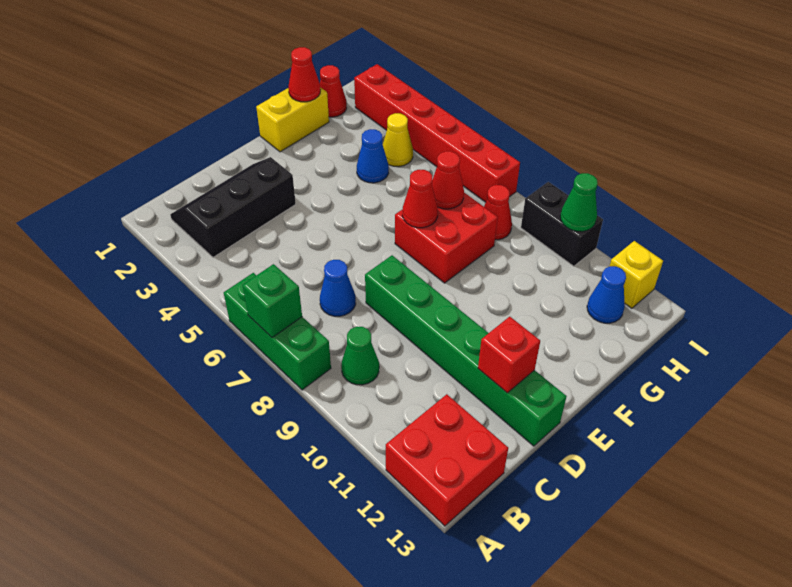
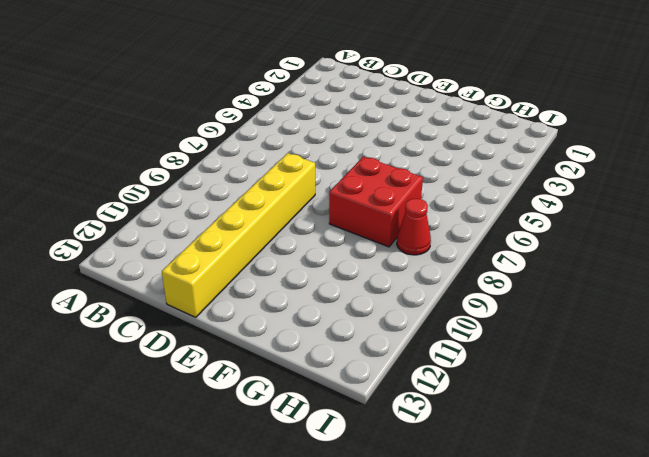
yellow 1x6 brick [162,153,315,317] -> green 1x6 brick [365,255,567,446]
none -> green 1x3 brick [224,273,331,390]
none -> red 2x2 brick [386,394,508,526]
none -> black 2x3 slope [170,157,296,257]

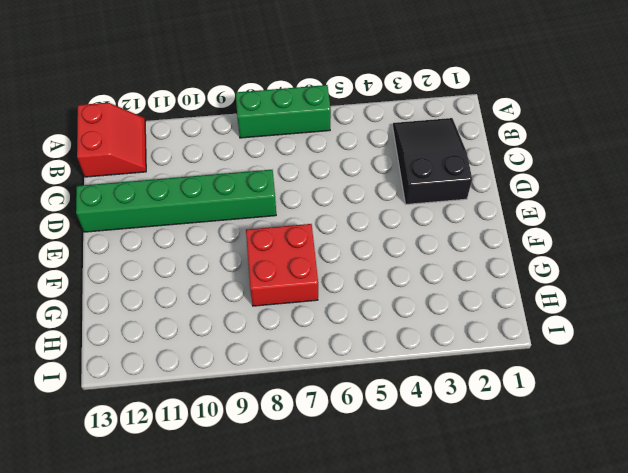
red 2x2 slope [77,103,146,177] -> red 2x2 brick [386,394,508,526]
black 2x3 slope [393,118,472,204] -> black 2x3 slope turned to [170,157,296,257]
none -> green 1x1 cone [341,327,379,385]
none -> blue 1x1 cone [320,260,356,316]
none -> yellow 1x2 brick [256,87,329,152]

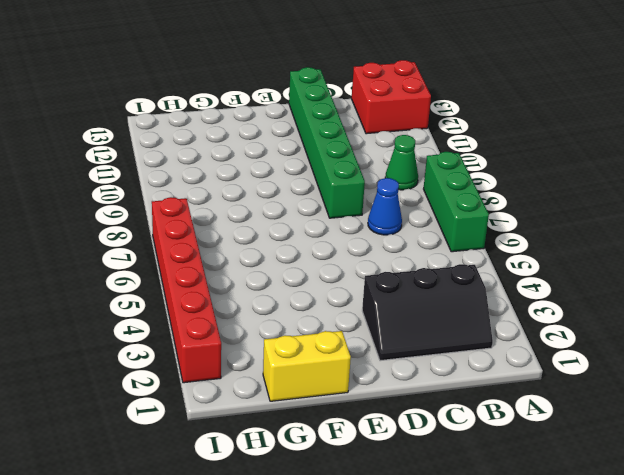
none -> red 2x2 brick [395,193,498,283]
none -> blue 1x1 cone [357,129,389,183]
none -> red 1x1 cone [320,65,347,117]

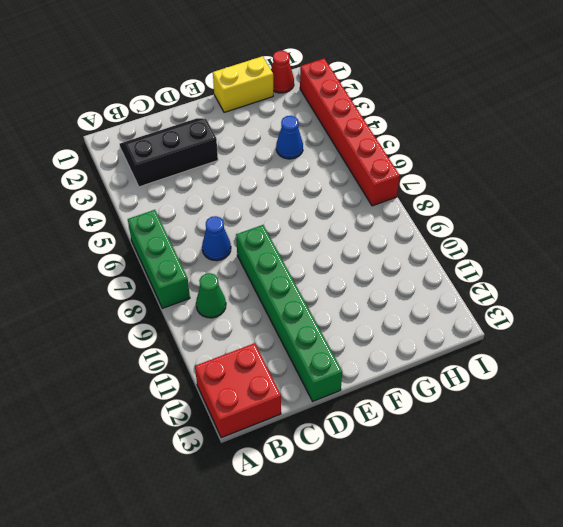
none -> red 2x2 brick [395,193,498,283]
none -> yellow 1x1 cone [383,113,413,167]
none -> red 1x1 cone [484,185,512,240]

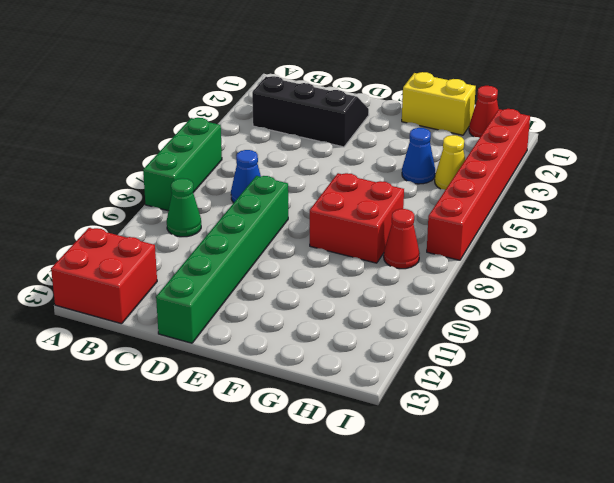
none -> blue 1x1 cone [587,266,626,323]
none -> black 1x2 brick [521,182,603,266]
none -> yellow 1x1 brick [610,241,663,308]

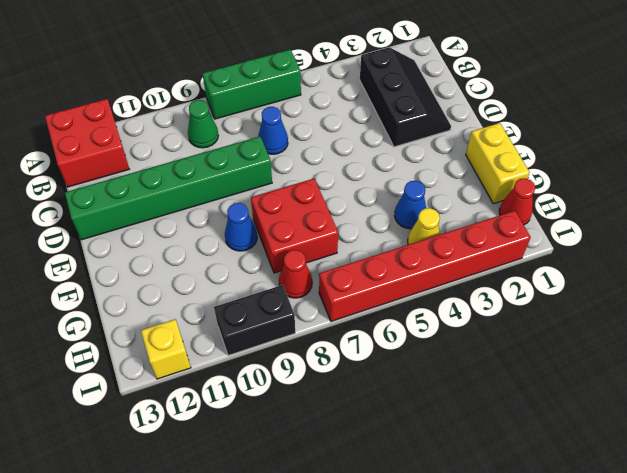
blue 1x1 cone [225,203,257,251] -> blue 1x1 cone moved to [587,266,626,323]
none -> green 1x1 brick [242,264,302,338]
none -> red 1x1 brick [478,317,540,393]
none -> red 1x1 cone [402,170,438,228]

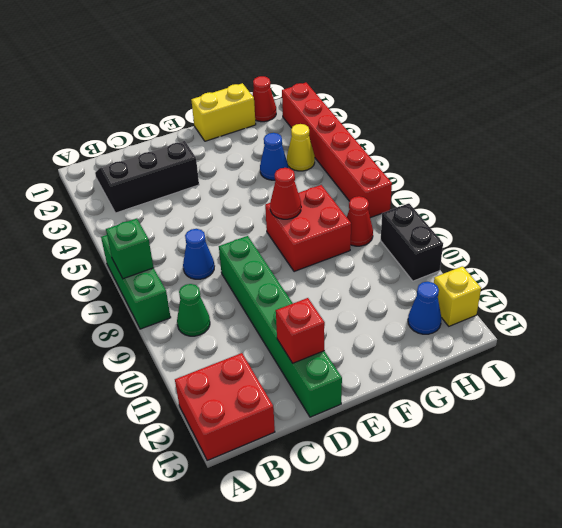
none -> red 1x1 cone [288,47,320,102]
none -> red 1x1 cone [432,151,464,209]
none -> green 1x1 cone [560,173,598,232]

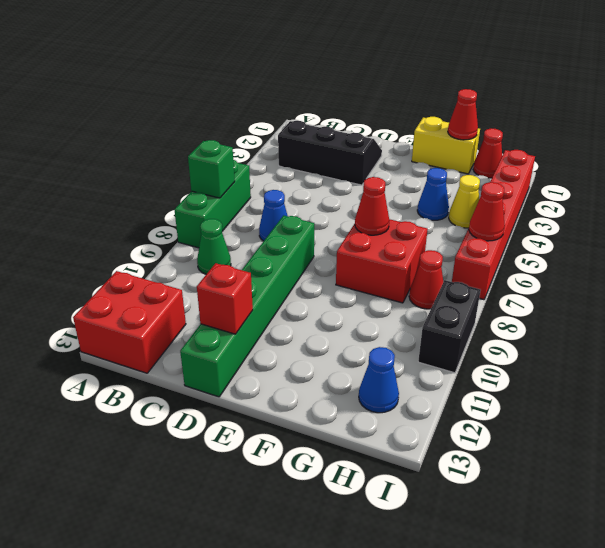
red 1x1 cone [469,182,505,241] -> red 1x1 cone moved to [432,151,464,209]
none -> yellow 1x1 brick [610,241,663,308]
none -> green 1x1 cone [560,173,598,232]

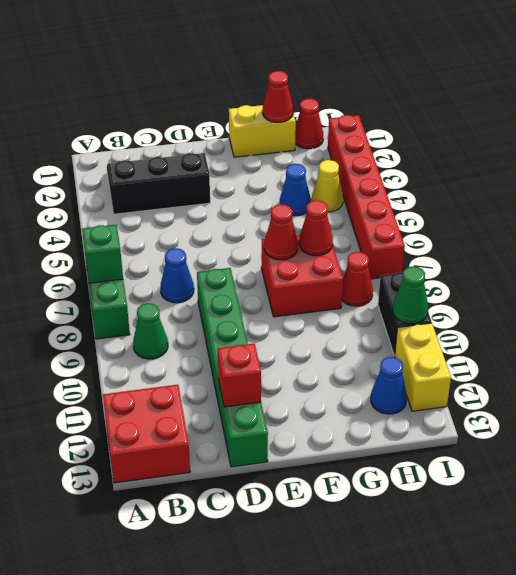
yellow 1x2 brick [395,323,451,411] -> yellow 1x1 brick [610,241,663,308]

